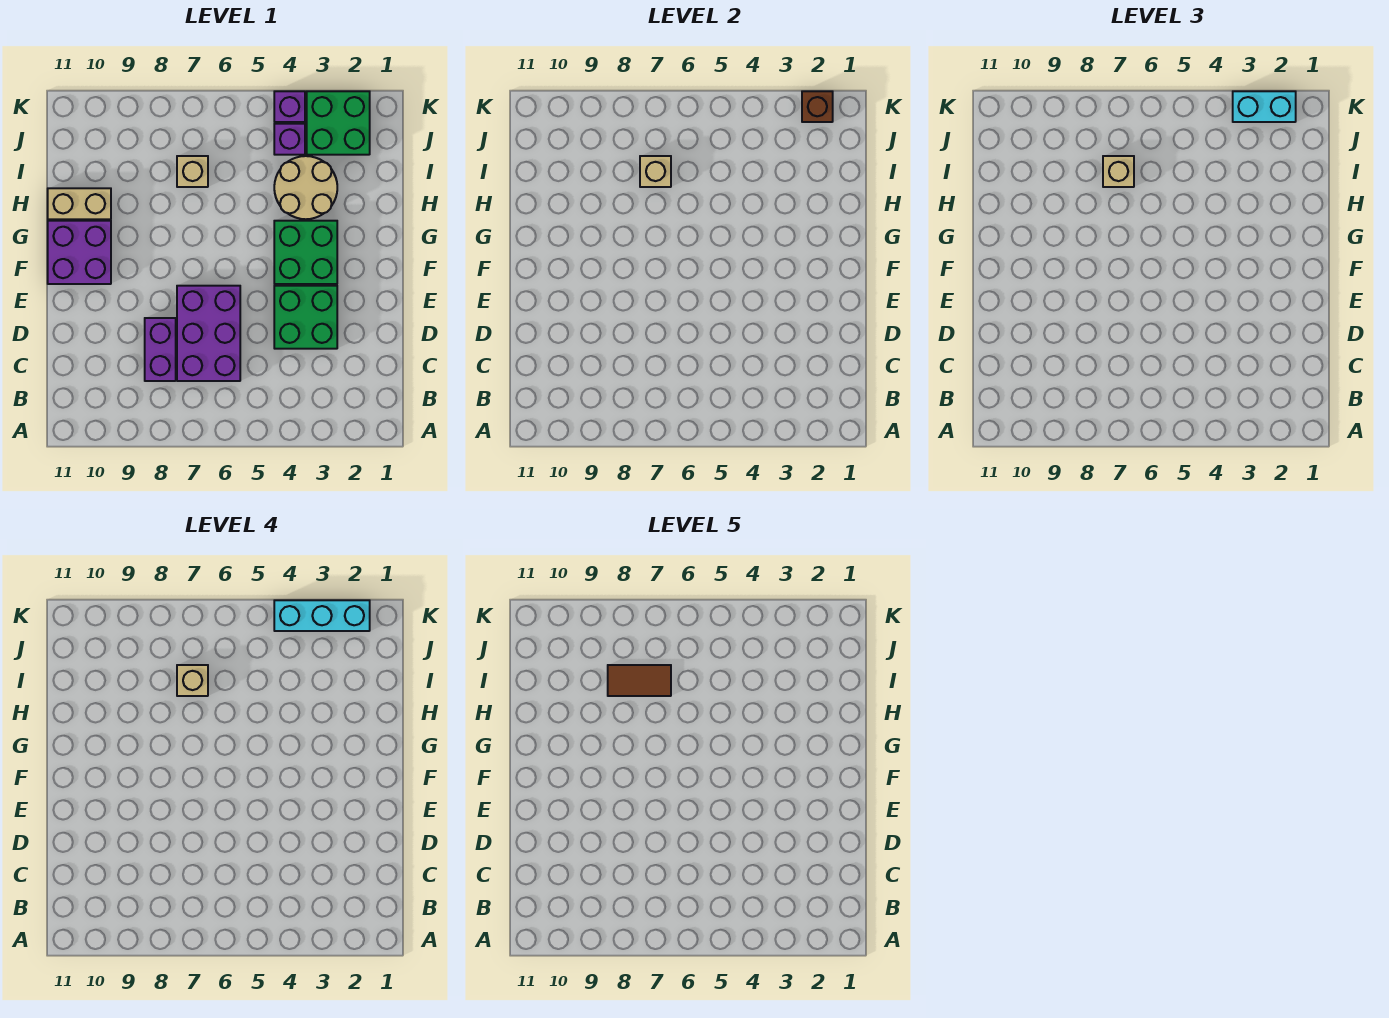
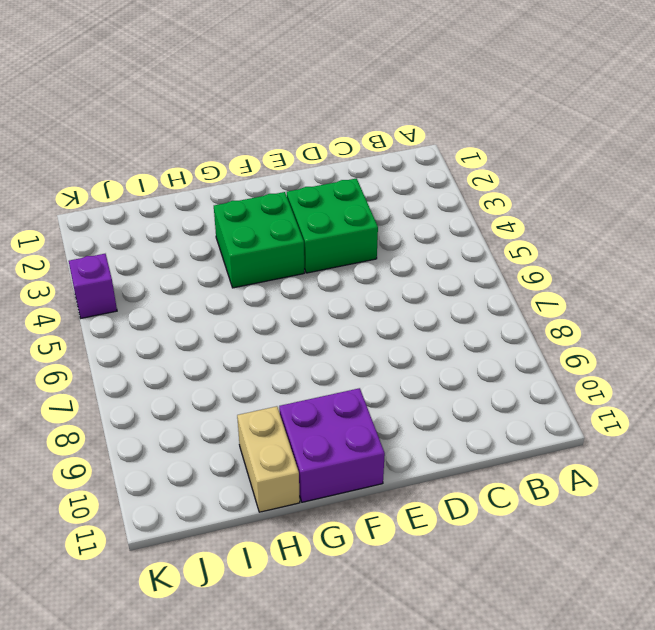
none -> purple 2x3 brick [177,286,240,381]
none -> purple 1x2 brick [145,318,176,381]
none -> tan 2x2 round brick [274,156,337,219]

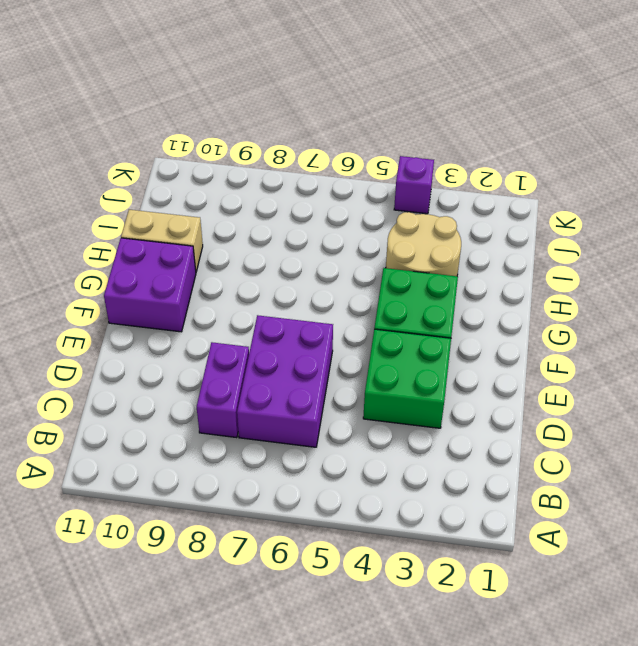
none -> tan 1x1 brick [177,156,208,187]
none -> green 2x2 brick [307,91,370,155]
none -> purple 1x1 brick [274,124,305,155]

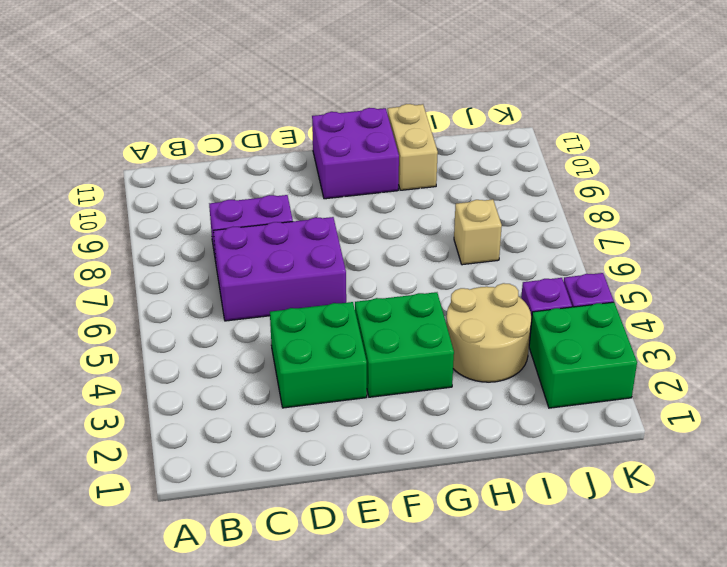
none -> tan 1x1 brick [640,156,671,187]
none -> brown 1x1 brick [802,91,833,122]
none -> tan 1x1 brick [1103,156,1134,187]

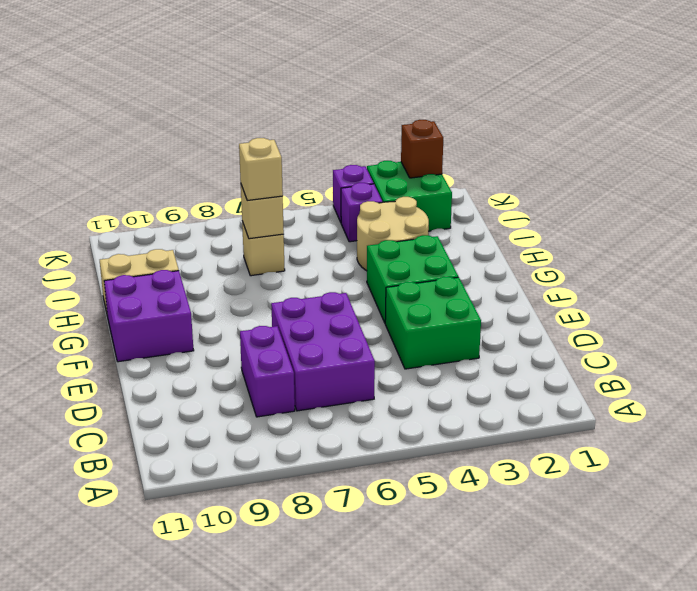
none -> cyan 1x2 brick [1233,91,1296,122]
none -> tan 1x1 brick [177,665,208,696]
none -> cyan 1x3 brick [274,600,370,631]

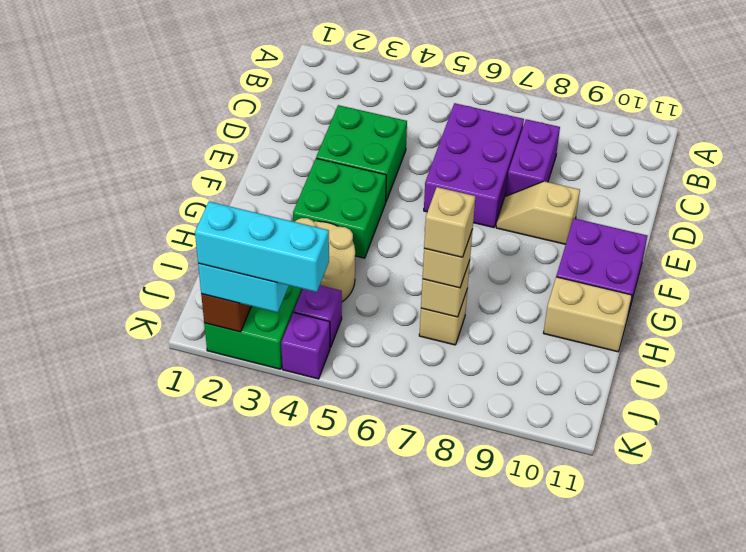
tan 1x2 slope [496,181,580,244] -> none
none -> brown 1x2 tile [608,665,671,696]

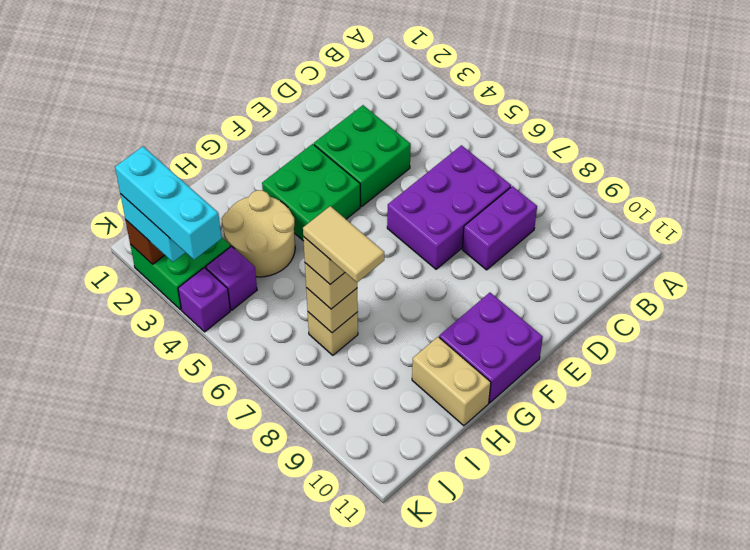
tan 1x2 tile [303,206,384,282] -> brown 1x2 tile [608,665,671,696]

